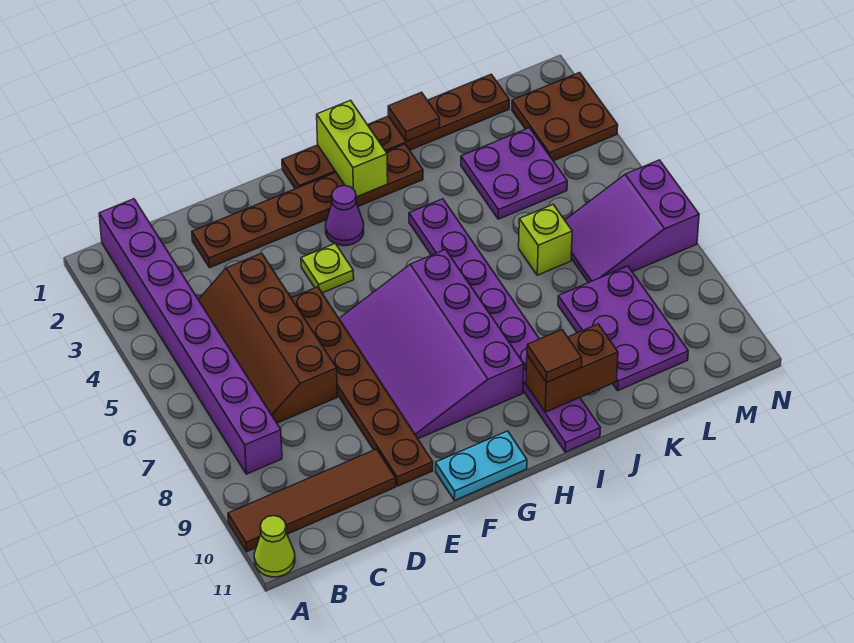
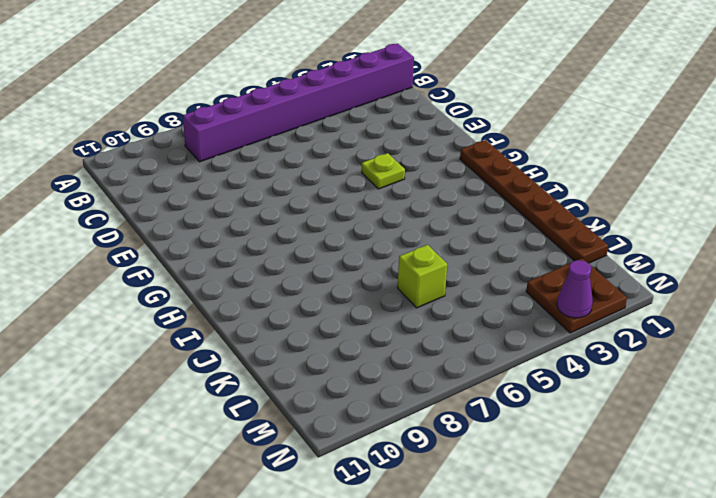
purple 1x1 cone [557,260,593,318] -> purple 1x1 cone moved to [326,186,364,246]
none -> brown 1x4 tile [228,449,396,552]
none -> lime 1x1 cone [254,516,295,577]
none -> brown 2x4 slope [198,253,337,423]

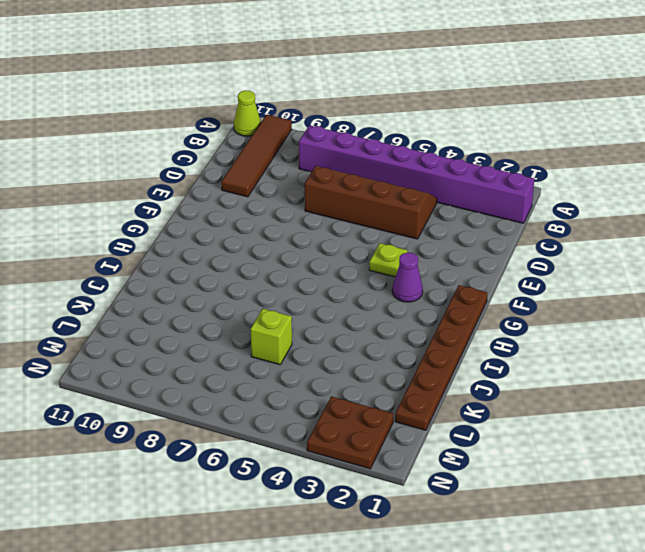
none -> brown 1x6 plate [192,144,423,268]
none -> brown 1x6 plate [291,287,433,486]
none -> purple 3x4 slope [339,250,524,439]

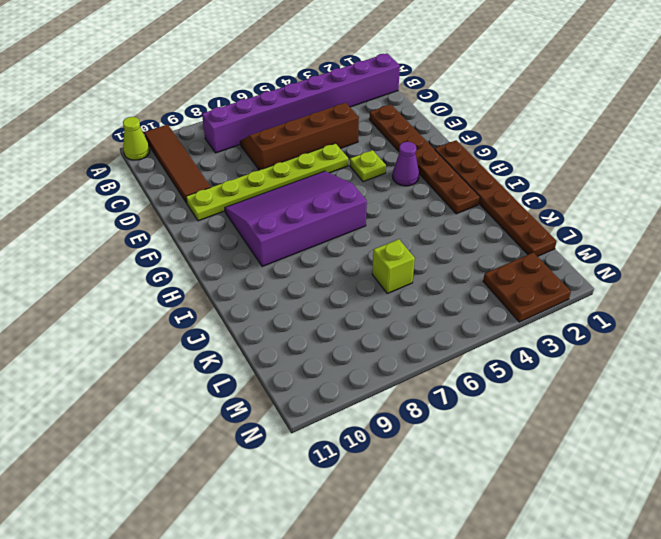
lime 1x6 plate [186,143,348,221] -> brown 1x6 plate [291,287,433,486]
none -> cyan 1x2 plate [436,431,527,501]
none -> purple 1x8 plate [409,199,600,452]
none -> purple 2x2 plate [461,128,567,219]

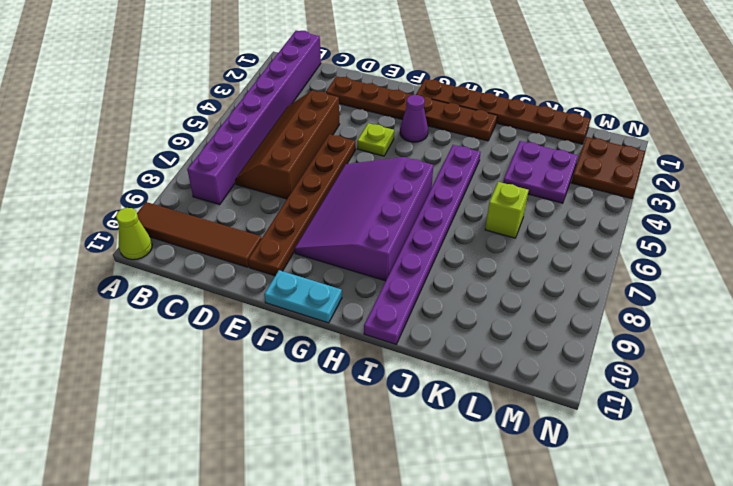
none -> purple 2x3 plate [558,266,688,390]
none -> purple 2x3 slope [565,160,699,283]
none -> lime 1x2 brick [317,100,388,197]

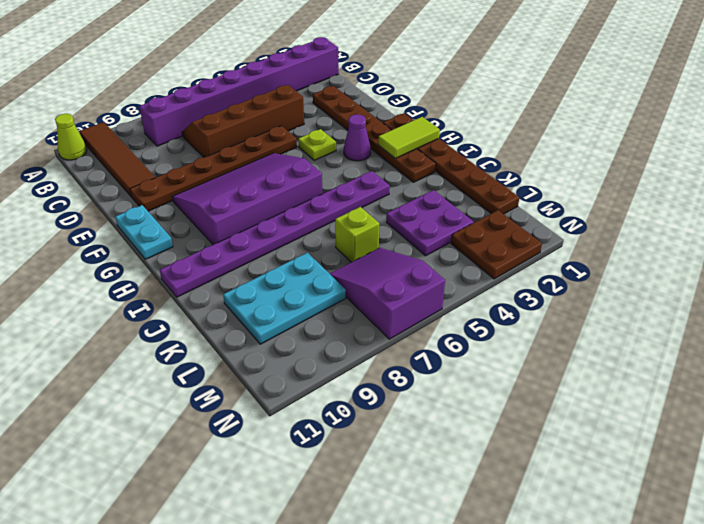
lime 1x2 tile [378,117,440,158] -> lime 1x2 brick [317,100,388,197]
cyan 2x3 plate [223,253,346,344] -> purple 2x3 plate [558,266,688,390]
none -> brown 1x2 brick [526,324,618,412]
none -> brown 1x1 tile [388,92,440,142]
none -> brown 1x1 tile [527,330,582,382]

